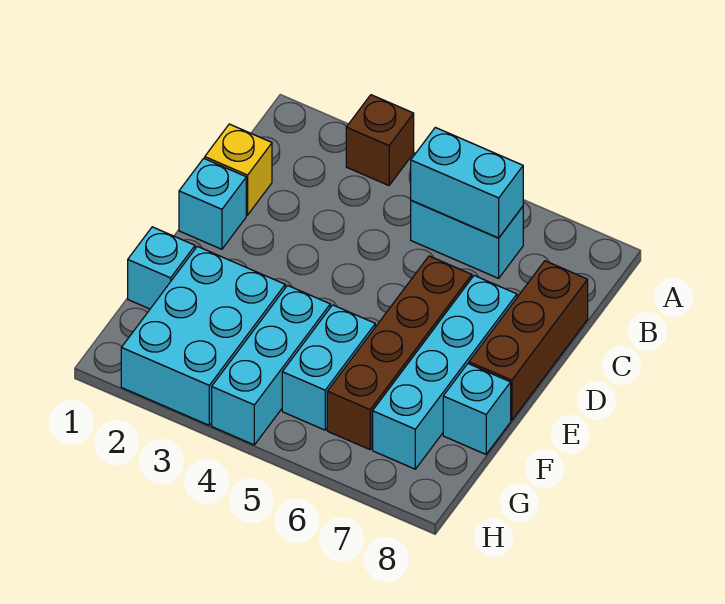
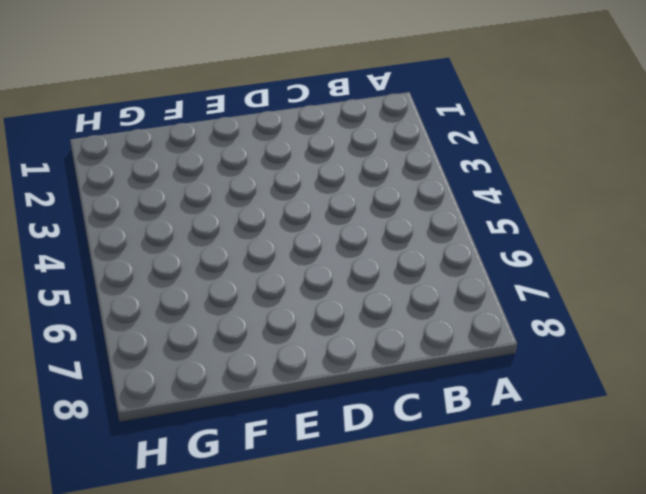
none -> brown 1x1 brick [346,95,414,185]
none -> cyan 1x2 brick [411,200,523,278]
none -> yellow 1x1 brick [205,124,272,215]

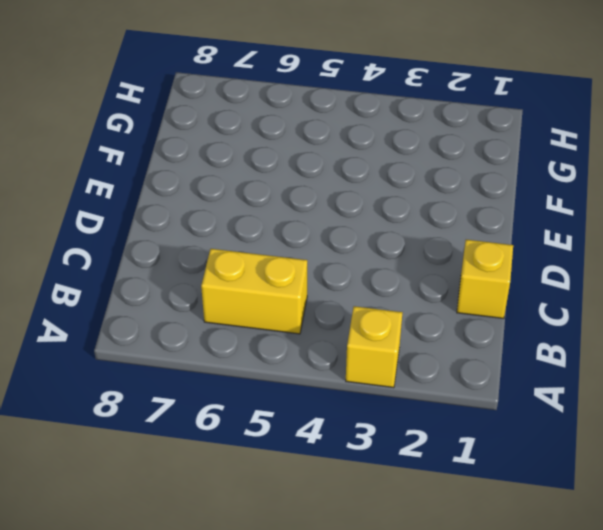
yellow 1x1 brick [346,306,403,388] -> brown 1x1 brick [346,95,414,185]
yellow 1x2 brick [201,249,307,334] -> cyan 1x2 brick [411,200,523,278]
none -> brown 1x3 brick [469,261,588,420]
none -> cyan 1x1 brick [179,158,246,249]
none -> brown 1x4 brick [327,256,472,450]

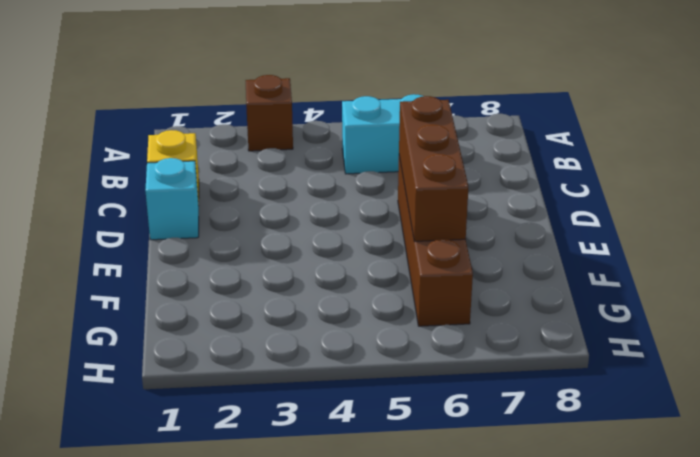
brown 1x3 brick [399,96,468,242] -> brown 1x3 brick moved to [469,261,588,420]
none -> cyan 1x4 brick [373,276,517,469]
none -> cyan 1x1 brick [128,227,195,309]
none -> cyan 2x3 brick [121,246,285,425]

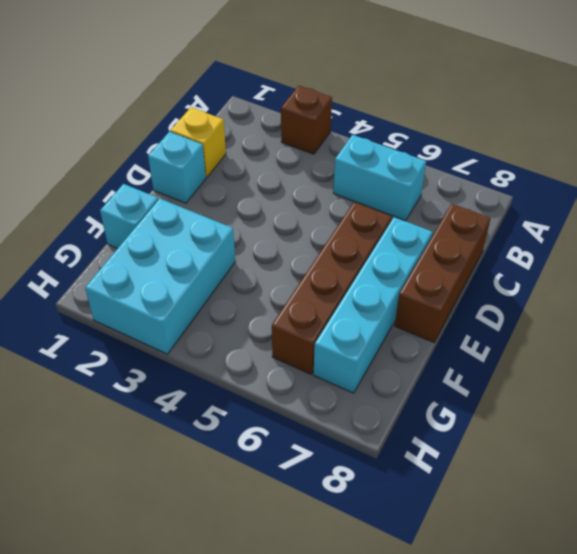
none -> cyan 1x3 brick [212,286,330,445]
none -> cyan 1x2 brick [282,305,375,430]
none -> cyan 1x1 brick [443,364,511,454]

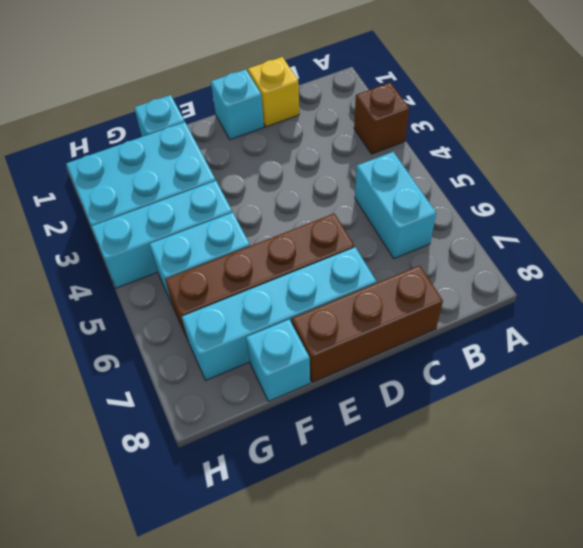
none -> cyan 1x2 brick [411,127,523,238]

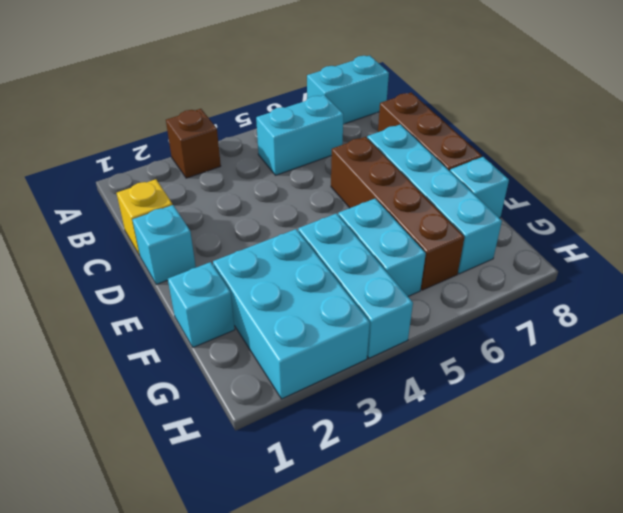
cyan 1x2 brick [307,56,389,124] -> cyan 1x2 brick moved to [411,127,523,238]

